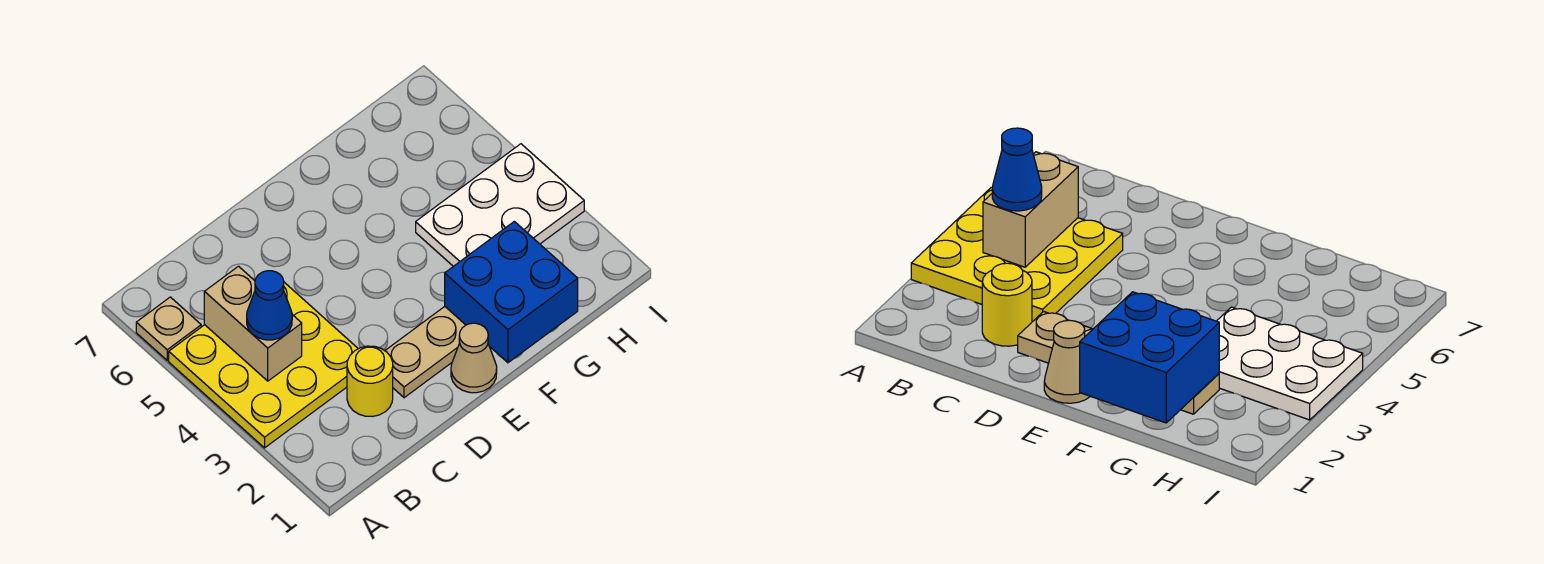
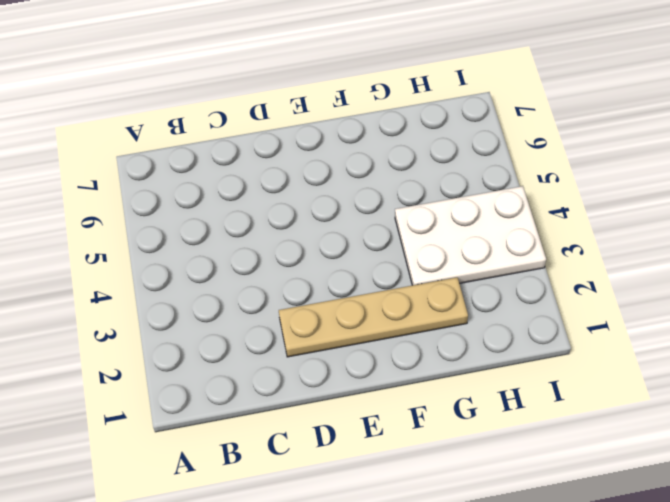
none -> yellow 3x3 plate [169,282,358,448]
none -> tan 1x1 plate [136,297,201,360]

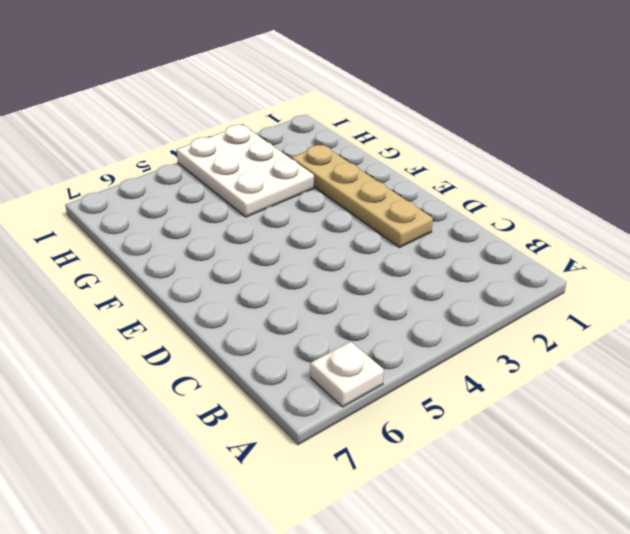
white 1x1 plate [310,341,384,407] -> tan 1x1 plate [136,297,201,360]
none -> yellow 3x3 plate [169,282,358,448]
none -> yellow 1x1 round brick [347,346,393,417]

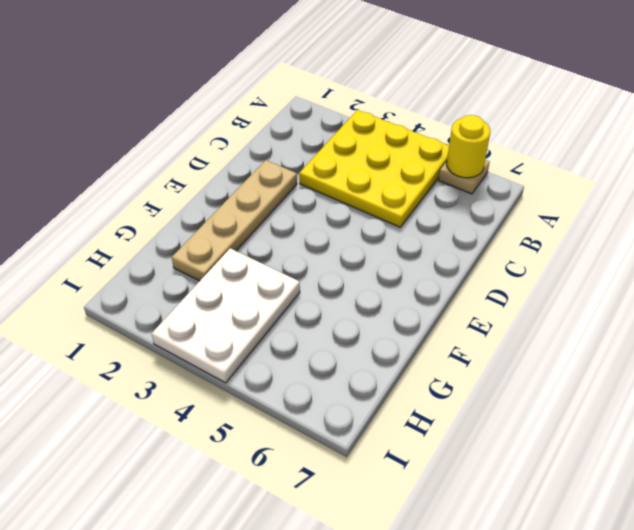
yellow 1x1 round brick [447,115,490,178] -> yellow 1x1 round brick moved to [347,346,393,417]
none -> tan 1x1 cone [451,323,497,393]
none -> tan 1x2 brick [204,266,302,381]

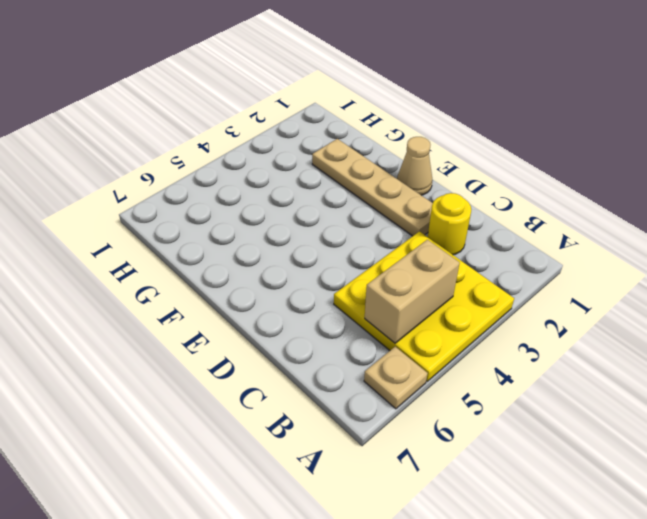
none -> white 2x3 plate [416,144,584,266]
none -> blue 2x2 brick [445,221,578,363]

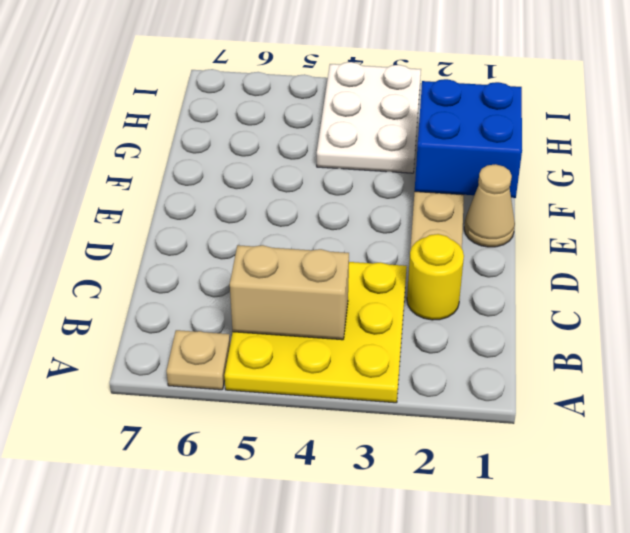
none -> blue 1x1 cone [247,271,292,340]

